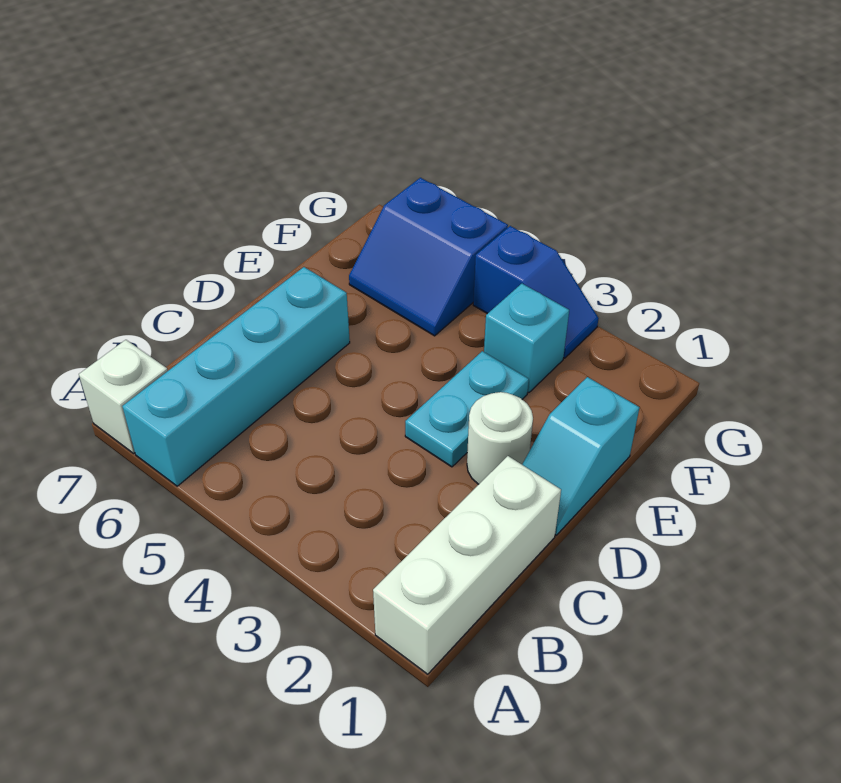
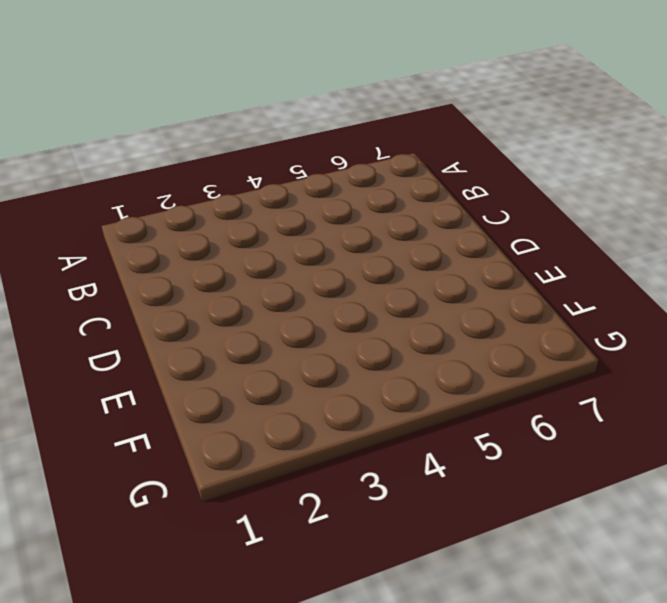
none -> white 1x3 brick [373,456,561,674]
none -> cyan 1x4 brick [122,267,350,486]

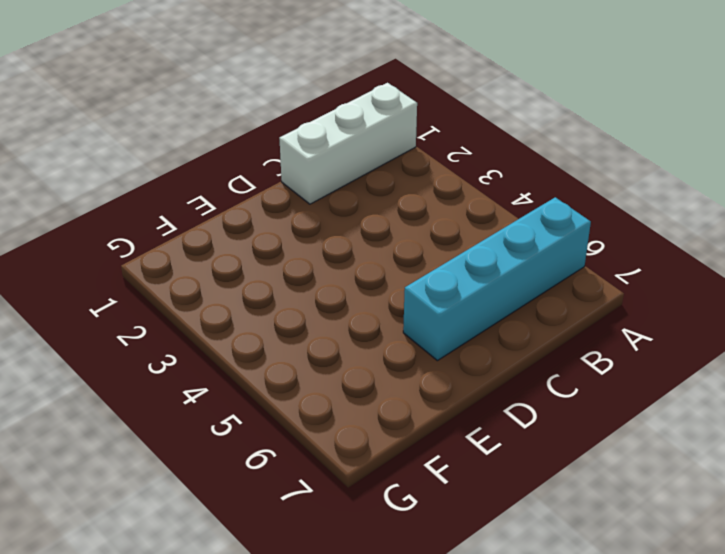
none -> white 1x1 brick [79,340,168,453]
none -> cyan 1x2 slope [522,377,639,535]

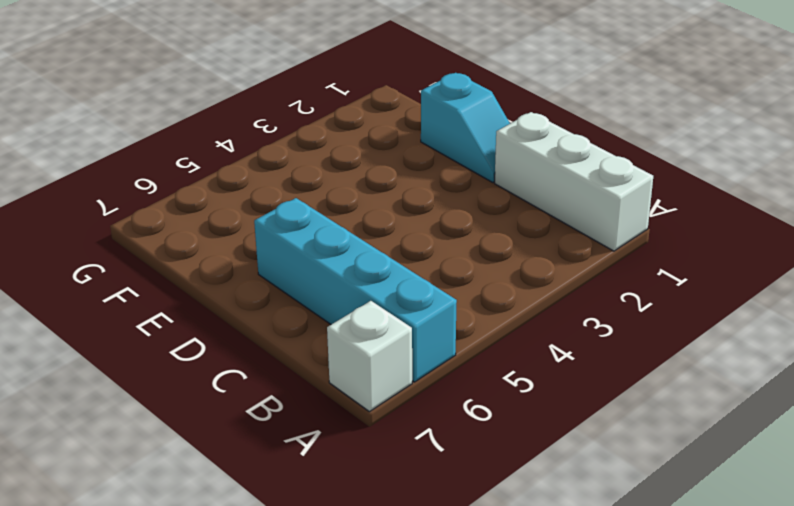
none -> white 1x1 round brick [467,392,533,484]
none -> cyan 1x2 plate [405,351,529,467]

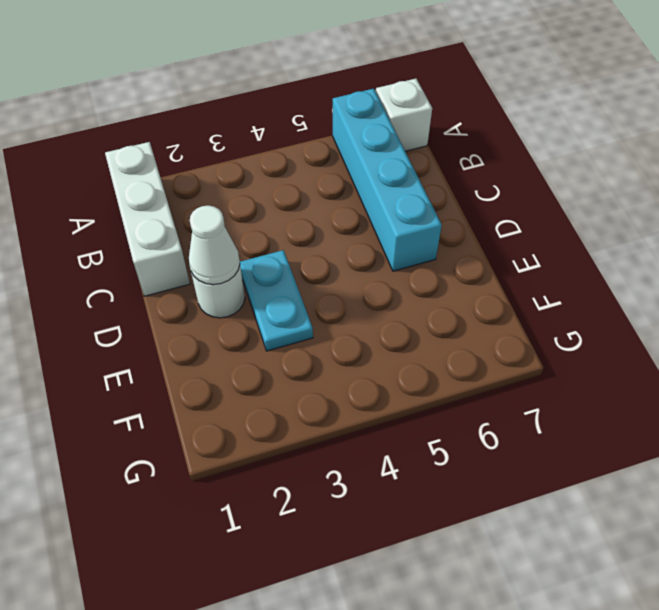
white 1x1 cone [189,205,240,285] -> none
none -> cyan 1x2 slope [522,377,639,535]
none -> cyan 1x1 brick [484,284,569,393]

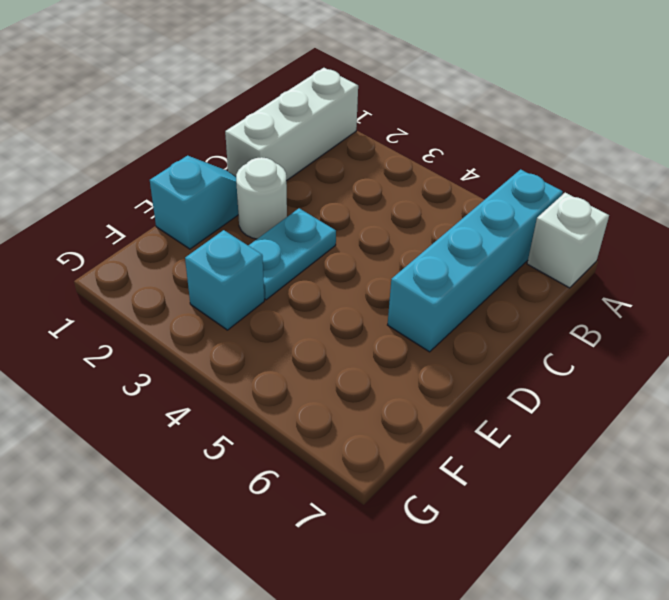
none -> blue 2x2 slope [349,178,508,336]
none -> blue 1x2 slope [473,226,599,358]

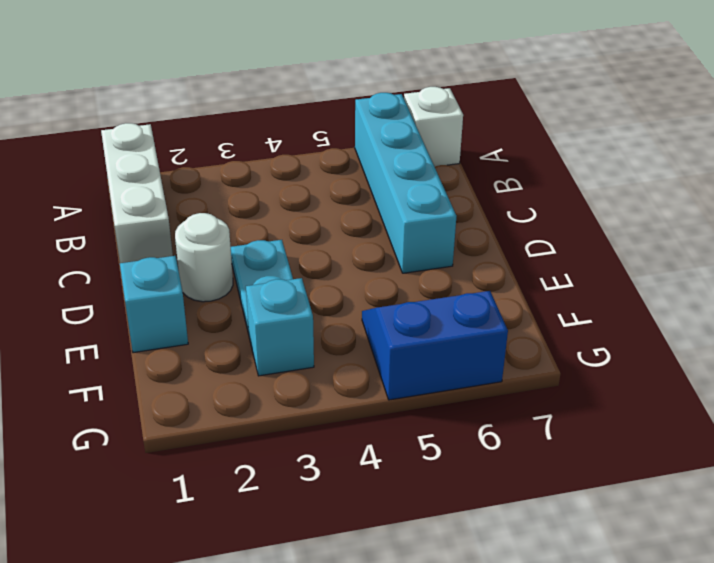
none -> blue 1x2 slope [473,226,599,358]

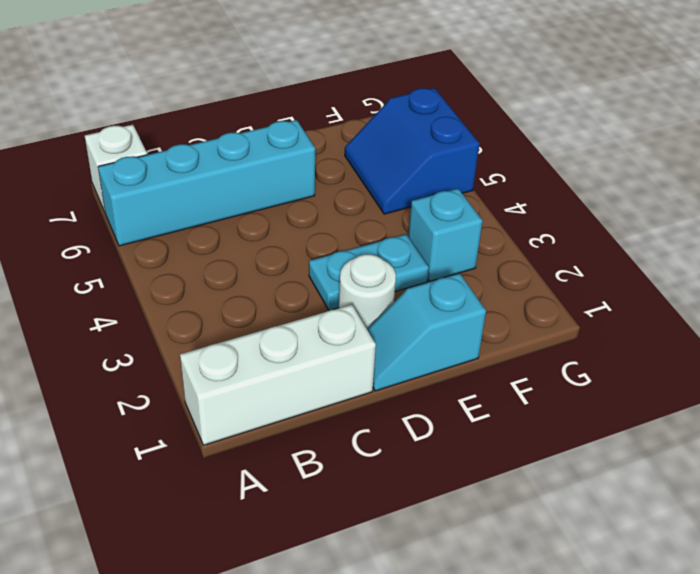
none -> blue 1x2 slope [473,226,599,358]

